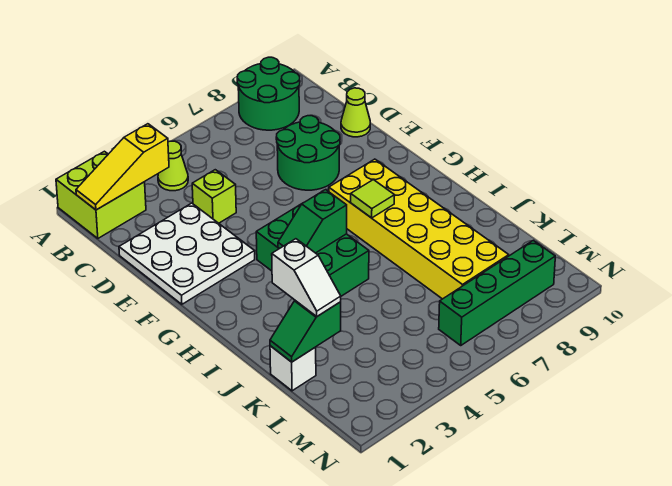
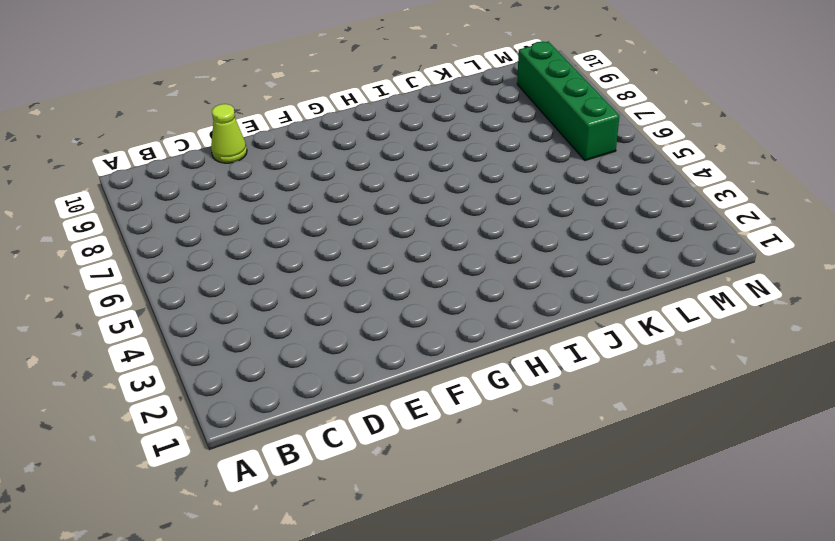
none -> lime 2x2 brick [56,151,146,238]
none -> green 2x2 round brick [237,57,300,130]
none -> lime 1x1 cone [158,141,188,191]

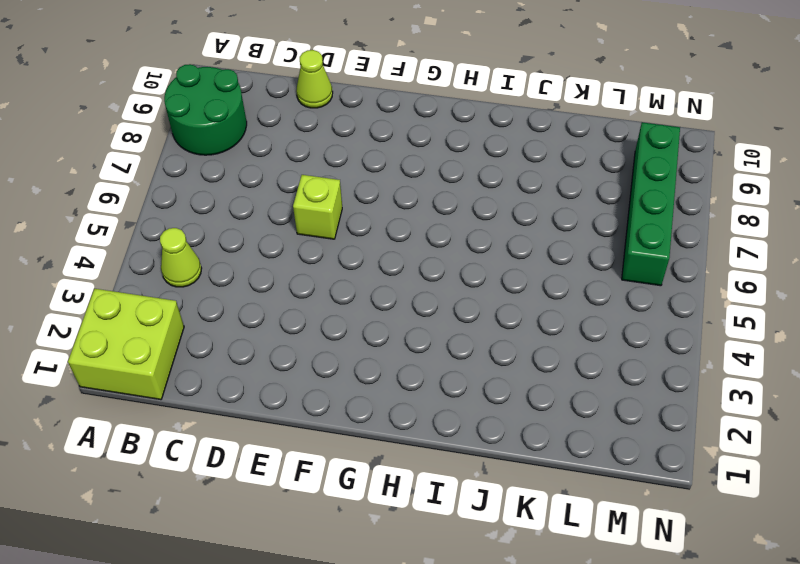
lime 1x1 brick [293,175,342,239] -> lime 1x1 brick moved to [192,170,236,223]
none -> white 3x3 plate [119,203,255,304]
none -> green 2x2 round brick [276,116,340,190]
none -> green 2x3 brick [256,204,369,296]

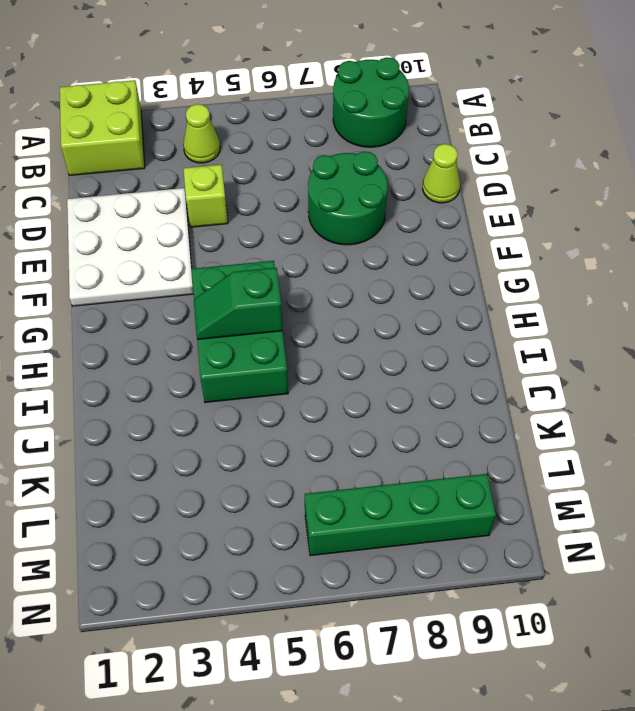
none -> yellow 2x6 brick [329,159,509,299]
none -> white 1x1 brick [270,346,316,391]
none -> yellow 1x3 slope [76,124,169,210]

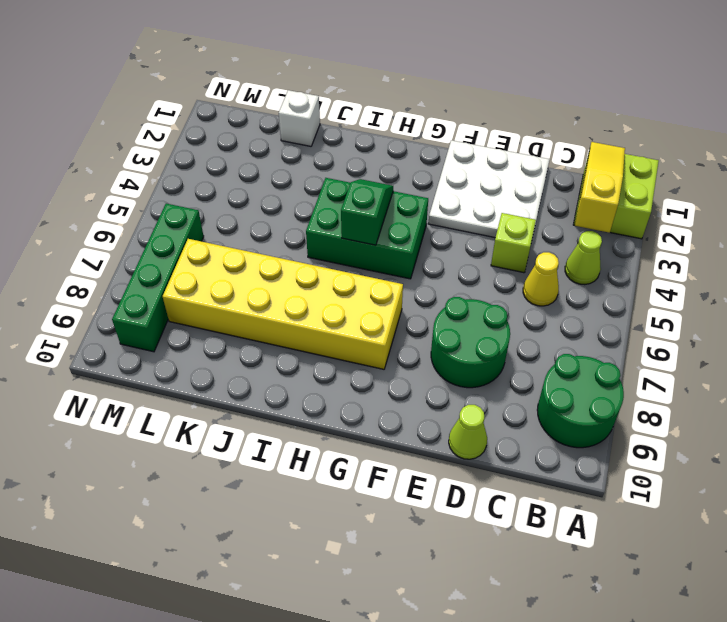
yellow 1x1 cone [523,252,559,306] -> none
none -> lime 1x1 tile [351,180,395,218]
none -> green 1x2 slope [270,301,341,362]
none -> white 1x2 slope [272,239,341,316]

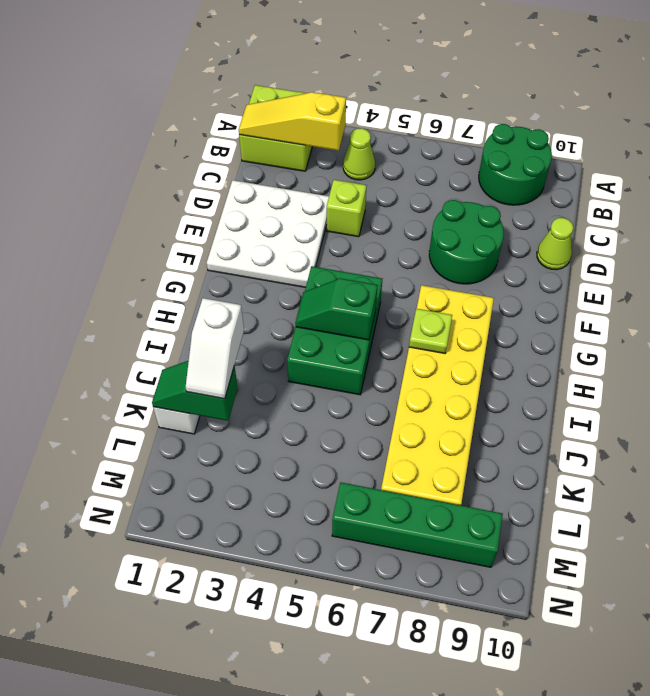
lime 1x1 plate [409,309,452,353] -> lime 1x1 tile [351,180,395,218]

